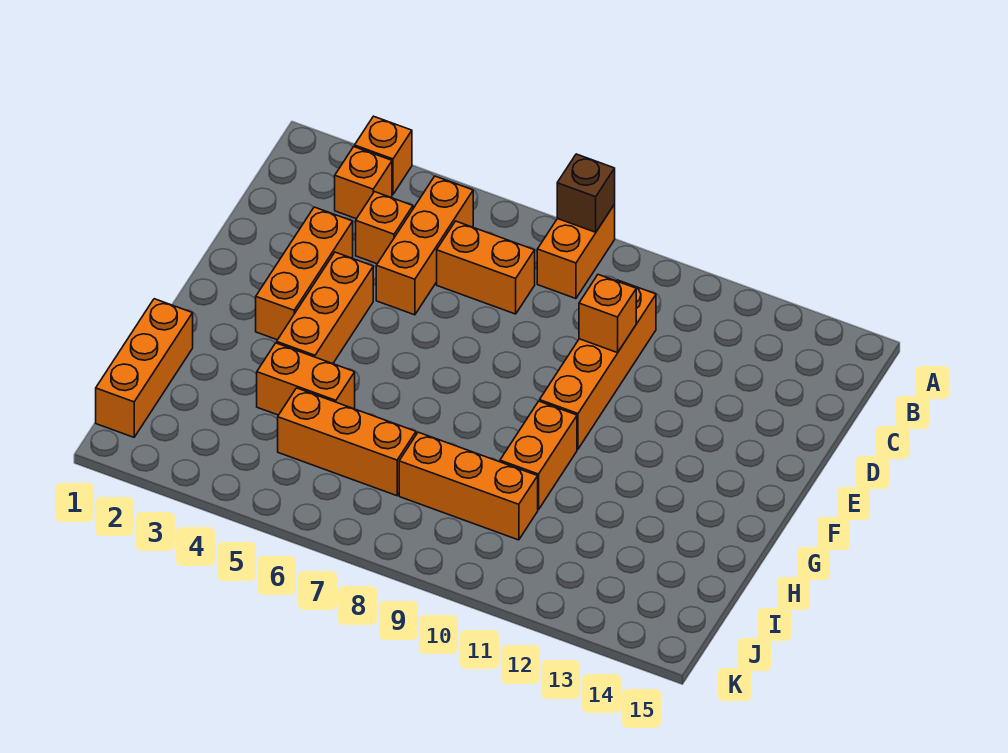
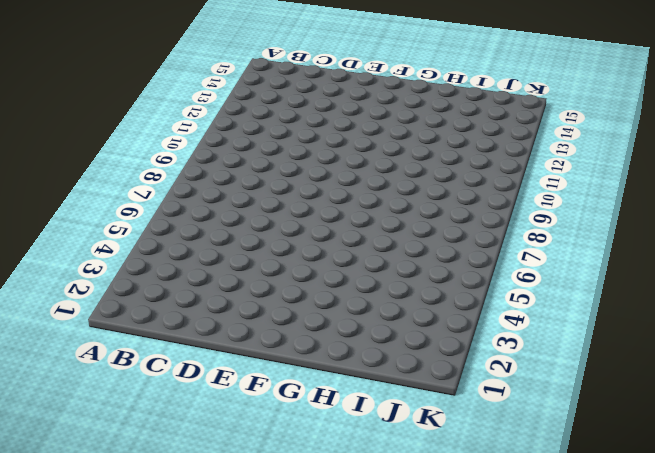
none -> orange 1x1 brick [355,116,412,194]
none -> orange 1x2 brick [537,204,615,299]
none -> orange 1x1 brick [335,147,392,219]

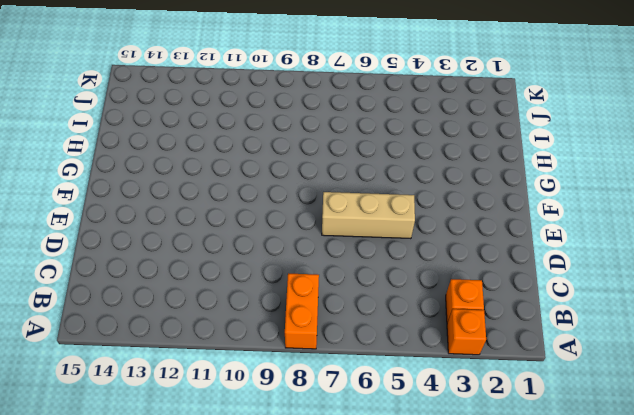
tan 1x3 brick [322,192,415,239] -> none
none -> orange 1x3 brick [376,176,473,315]
none -> orange 1x1 brick [356,192,413,264]
none -> orange 1x2 brick [437,221,535,314]

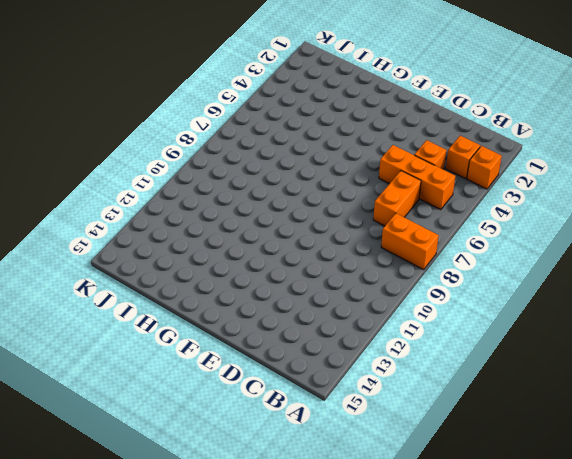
none -> orange 1x4 brick [540,280,656,449]
none -> orange 1x3 brick [256,207,353,340]
none -> orange 1x3 brick [277,252,373,364]

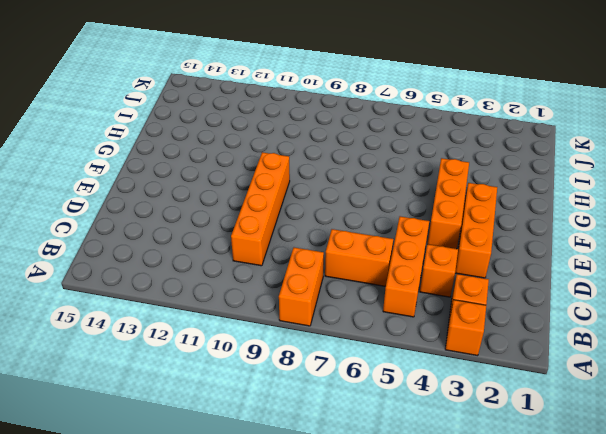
none -> orange 1x2 brick [500,401,577,510]
none -> orange 1x3 brick [96,299,193,437]
none -> orange 1x2 brick [257,343,355,415]

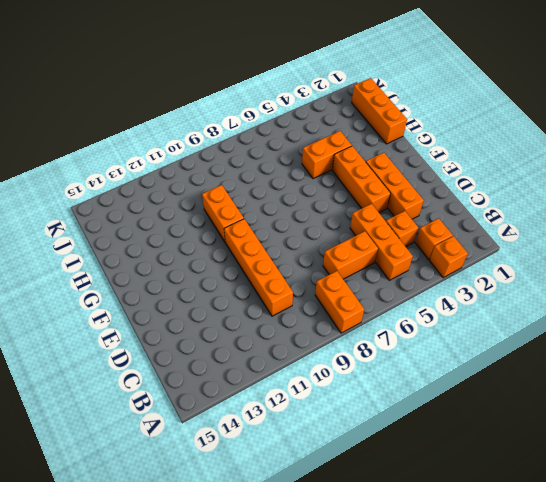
none -> orange 1x3 brick [278,388,416,496]
none -> orange 1x3 brick [399,432,538,540]
none -> brown 1x1 brick [557,154,615,232]

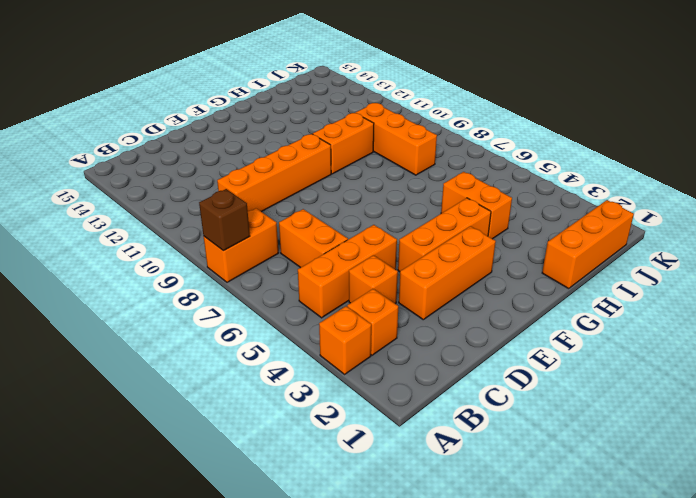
none -> orange 1x3 brick [278,388,416,496]
none -> orange 1x1 brick [579,275,636,353]

